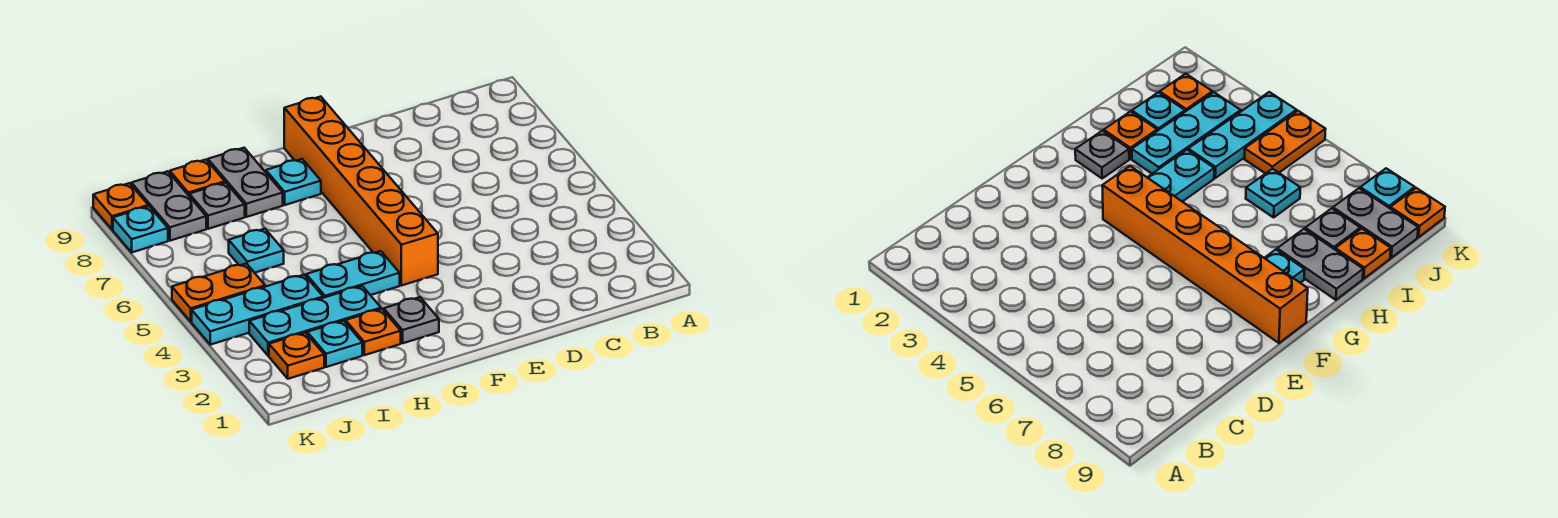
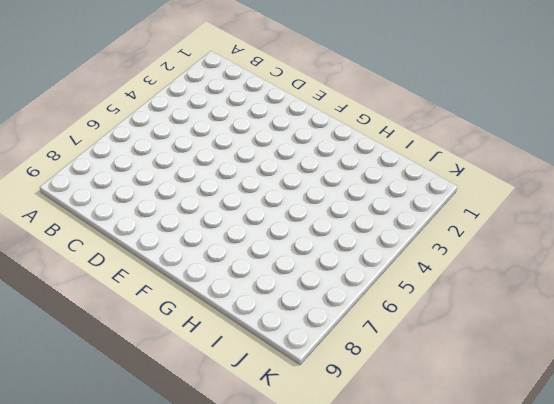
none -> orange 1x6 brick [284,97,438,285]
none -> grey 1x1 plate [384,297,439,343]
none -> cyan 1x2 plate [306,251,400,298]

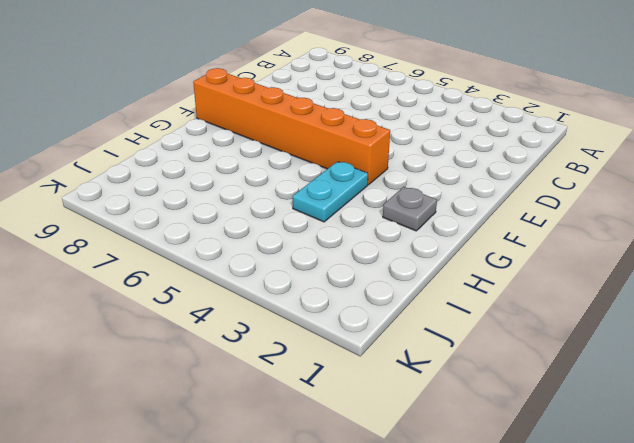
none -> cyan 1x1 plate [266,159,321,205]
none -> orange 1x1 plate [346,309,401,355]
none -> cyan 1x3 plate [249,286,381,356]

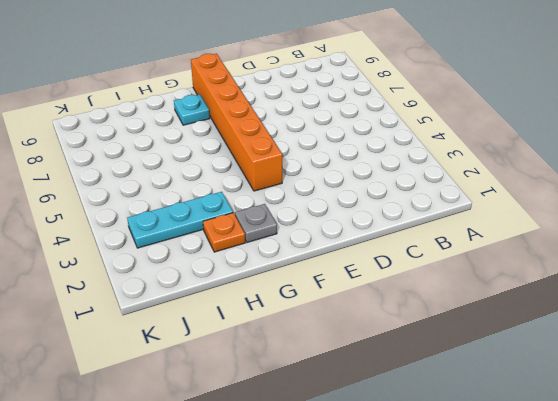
none -> cyan 1x2 plate [306,251,400,298]
none -> grey 1x2 plate [208,148,283,217]
none -> cyan 1x1 plate [307,321,362,367]

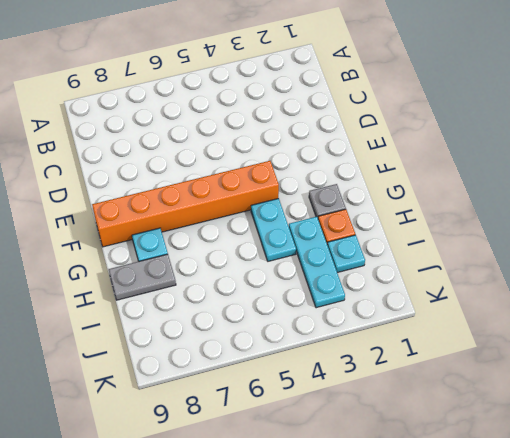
none -> cyan 1x3 plate [192,275,323,345]
none -> cyan 1x1 plate [229,229,284,273]
none -> grey 1x1 plate [189,183,245,229]

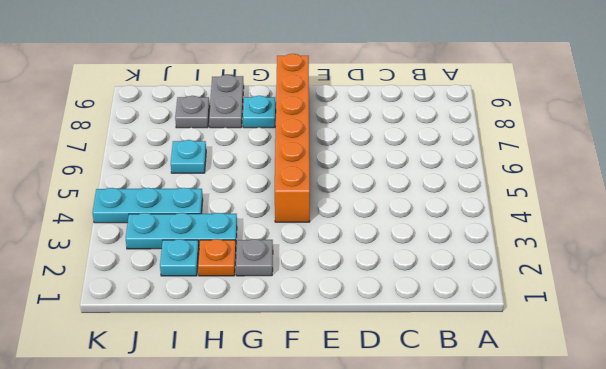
none -> cyan 1x2 plate [306,251,400,298]
none -> orange 1x1 plate [170,160,225,195]
none -> orange 1x1 plate [269,333,324,379]

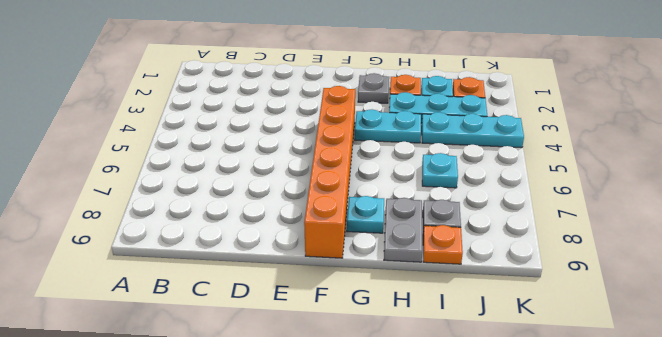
none -> orange 1x2 plate [172,264,265,321]
none -> grey 1x2 plate [131,171,206,241]
none -> cyan 1x1 plate [113,206,168,252]

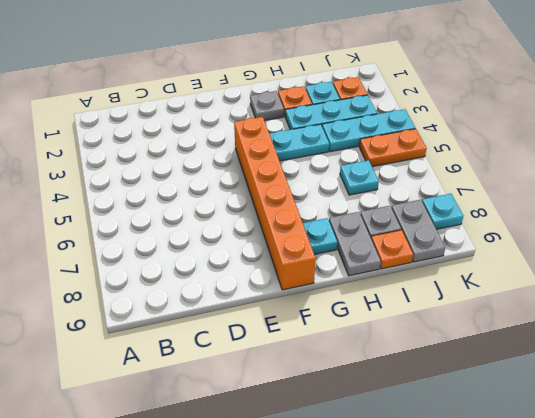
none -> orange 1x1 plate [93,183,148,229]

